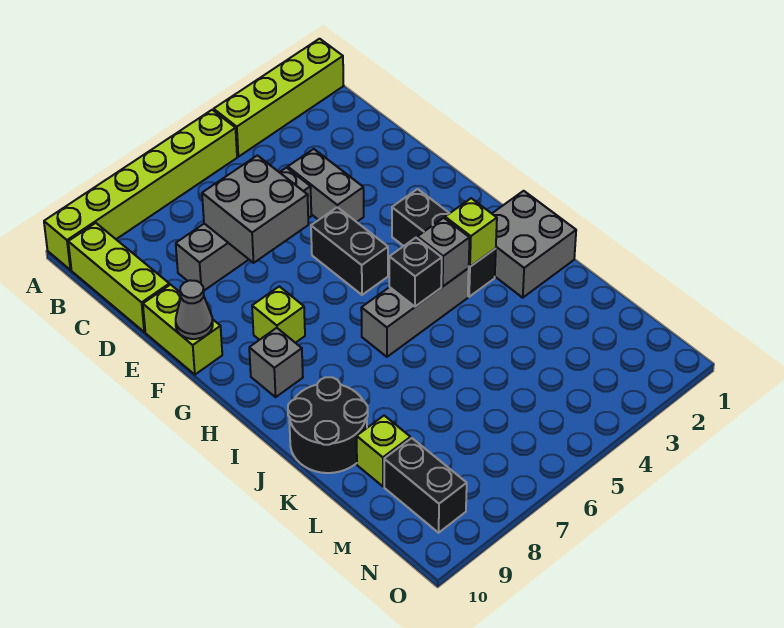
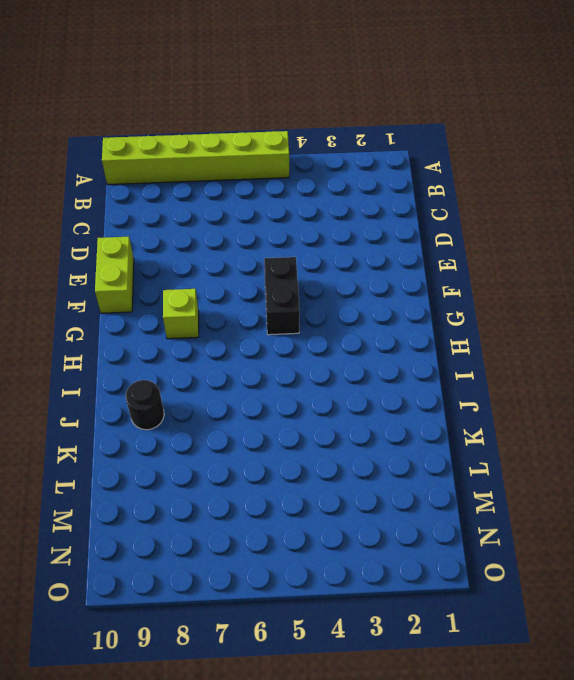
black 1x1 round brick [126,380,164,430] -> black 2x2 round brick [288,377,368,473]
none -> lime 1x4 brick [214,39,344,157]
none -> lime 1x3 brick [68,223,169,332]
none -> grey 1x2 brick [288,149,364,222]

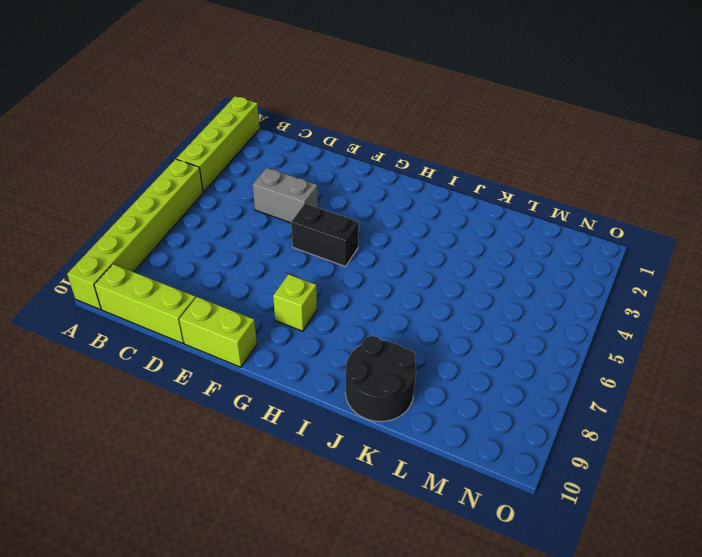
none -> grey 1x4 brick [176,168,311,290]
none -> black 1x3 brick [392,189,496,297]
none -> grey 1x1 brick [249,328,303,397]

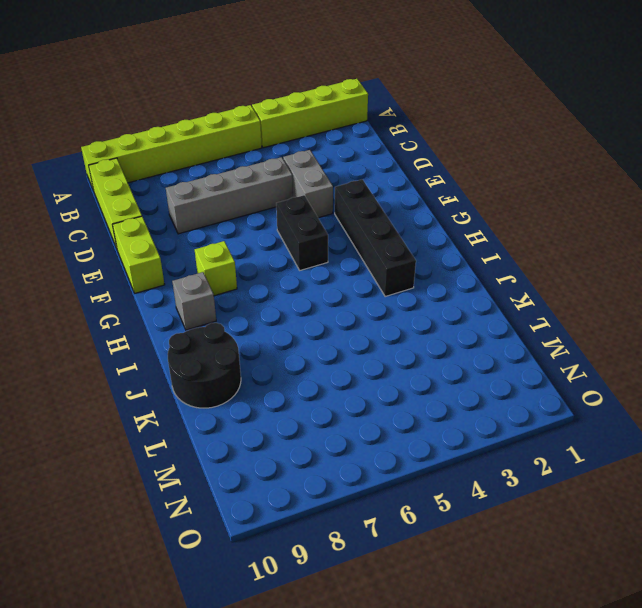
black 1x4 brick [335,179,416,297] -> black 1x3 brick [392,189,496,297]
none -> grey 2x2 brick [492,191,576,298]
none -> grey 1x3 brick [361,268,469,357]
none -> lime 1x1 brick [357,416,410,486]

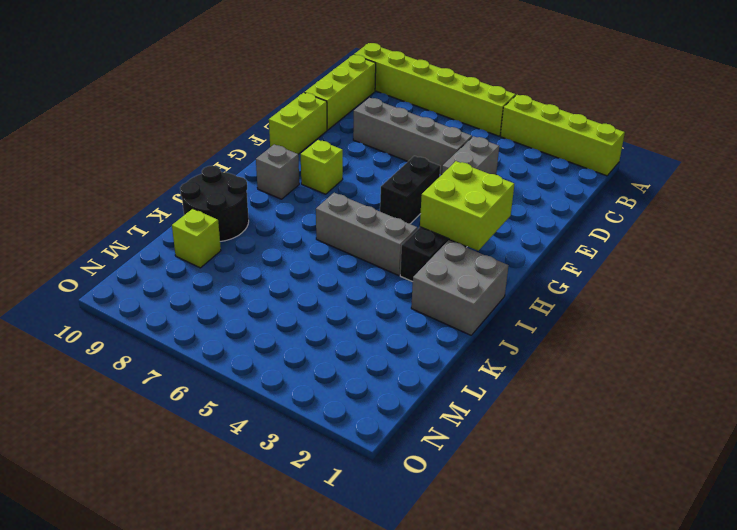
lime 2x2 brick [420,161,514,251] -> none
none -> black 1x2 brick [384,438,467,533]
none -> grey 2x2 brick [202,155,308,263]
none -> grey 1x1 cone [176,280,213,339]

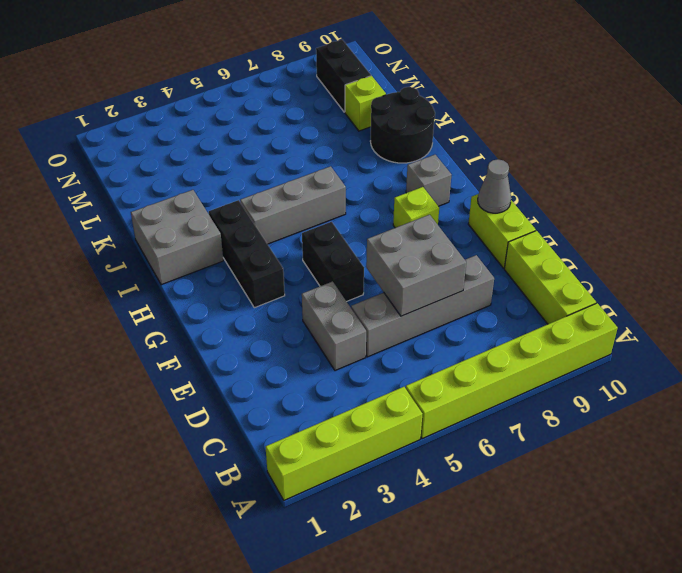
none -> lime 1x1 brick [445,198,497,267]
none -> grey 1x1 brick [417,218,470,286]
none -> black 1x1 brick [389,238,442,307]

